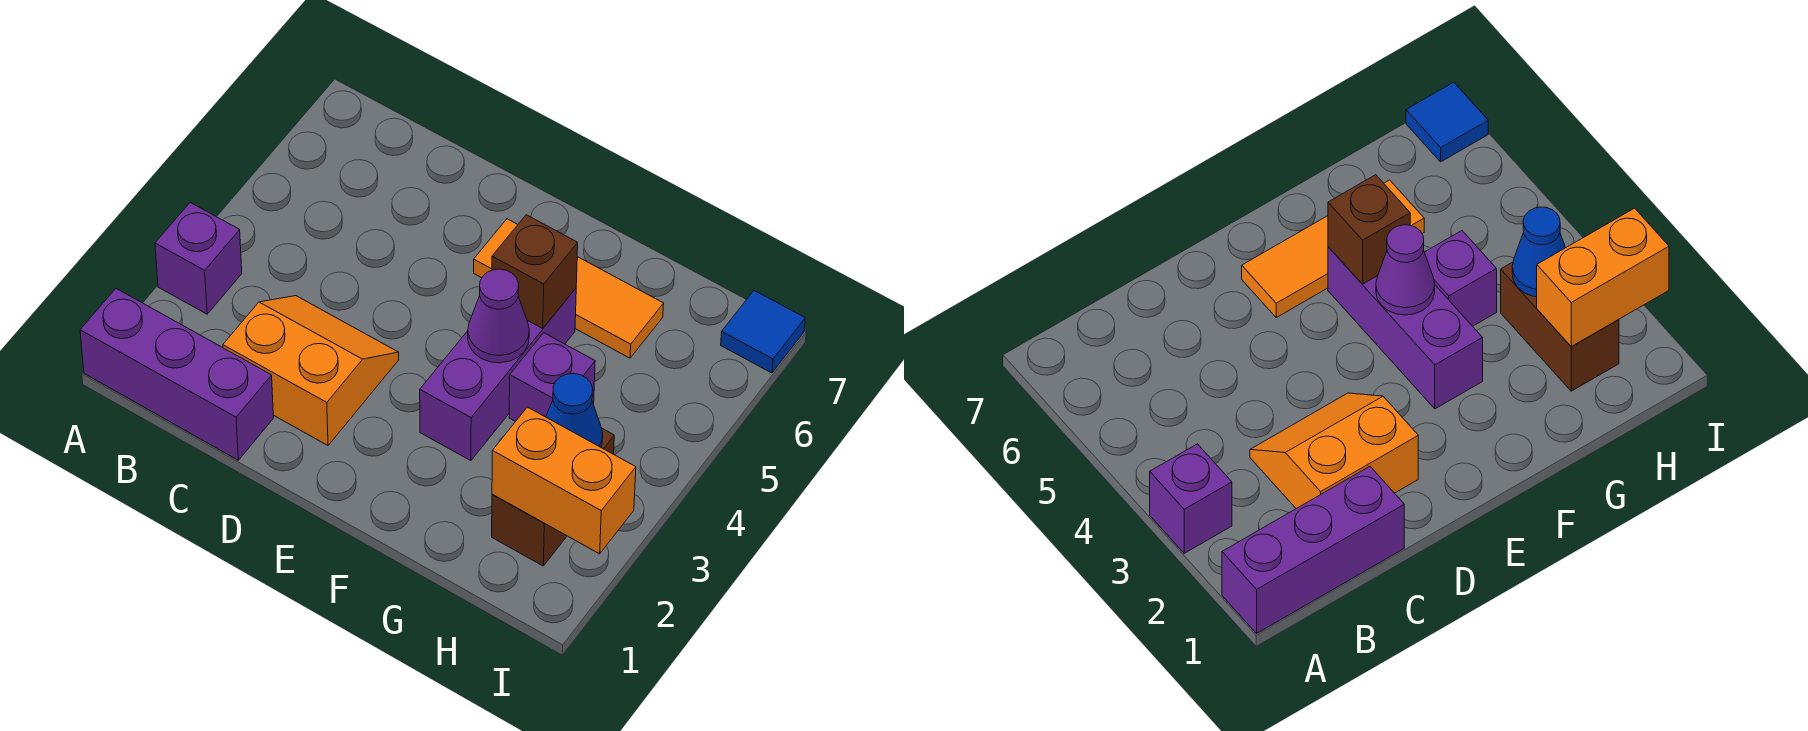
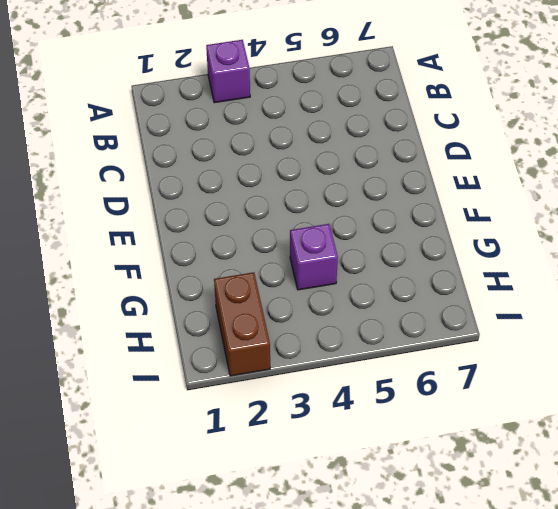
brown 1x2 brick [214,272,270,376] -> brown 1x2 brick turned to [492,428,614,566]
none -> purple 1x3 brick [80,289,273,460]
none -> orange 2x2 slope [223,296,399,445]
none -> orange 1x3 tile [474,219,664,358]

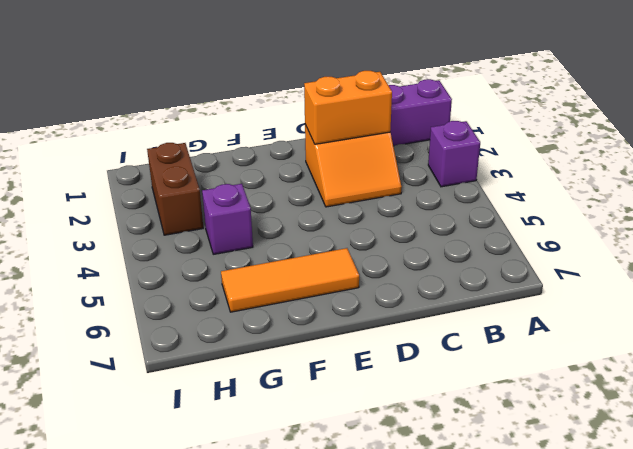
orange 1x2 brick [304,71,392,144] -> orange 1x2 brick moved to [492,407,636,554]
none -> purple 1x3 brick [420,288,576,461]
none -> blue 1x1 tile [721,290,805,373]
none -> purple 1x1 cone [468,269,529,363]

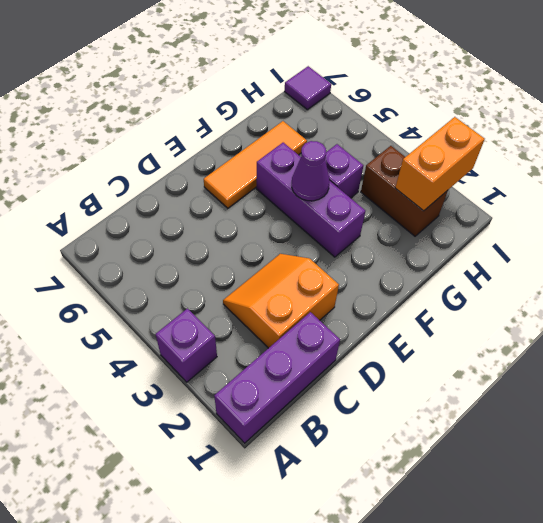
purple 1x1 tile [285,66,331,110] -> blue 1x1 tile [721,290,805,373]
none -> brown 1x1 brick [492,215,578,328]
none -> blue 1x1 cone [546,374,603,448]

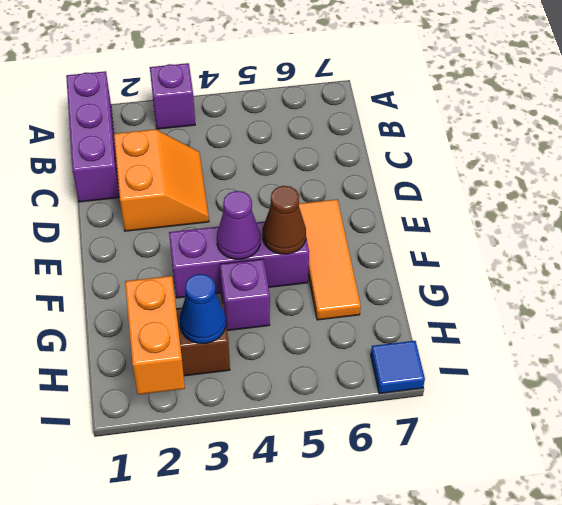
brown 1x1 cone [263,186,306,254] -> brown 1x1 brick [492,215,578,328]

